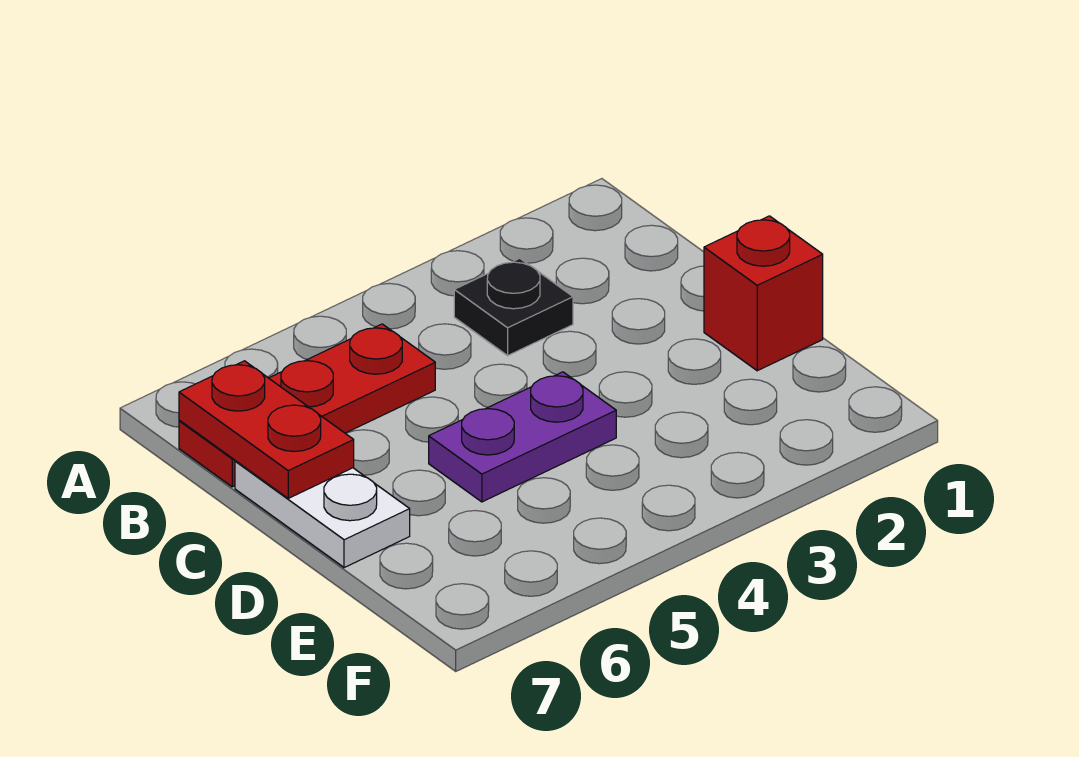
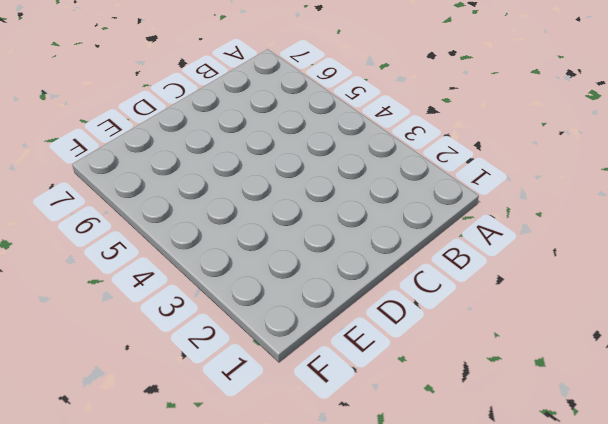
none -> black 1x1 plate [454,258,573,355]
none -> red 1x3 plate [179,324,435,487]

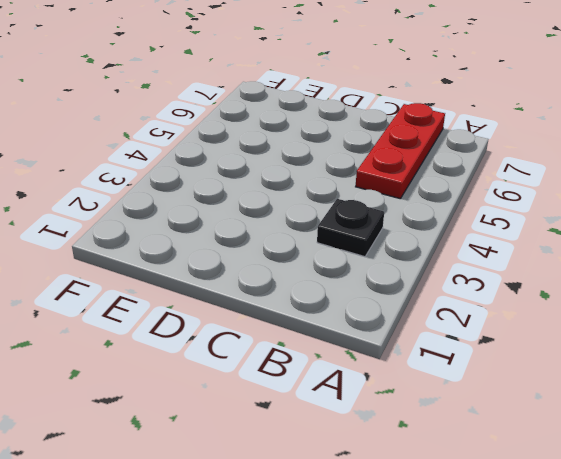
none -> white 1x2 plate [235,461,410,568]
none -> red 1x1 brick [704,216,823,371]

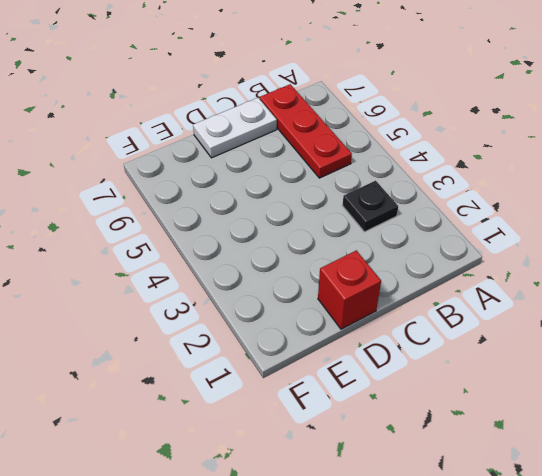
none -> purple 1x2 plate [429,372,616,502]
none -> red 1x2 plate [179,361,354,498]

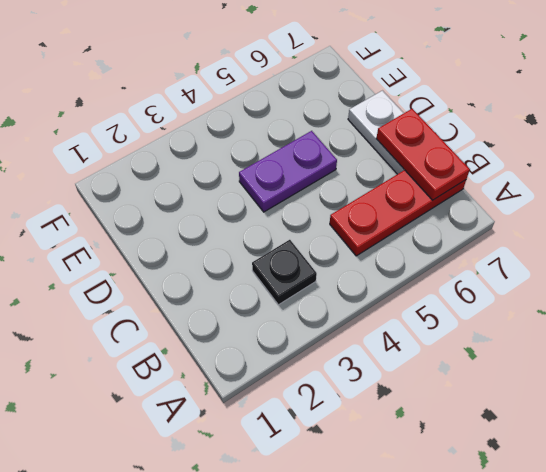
none -> red 1x1 brick [704,216,823,371]

